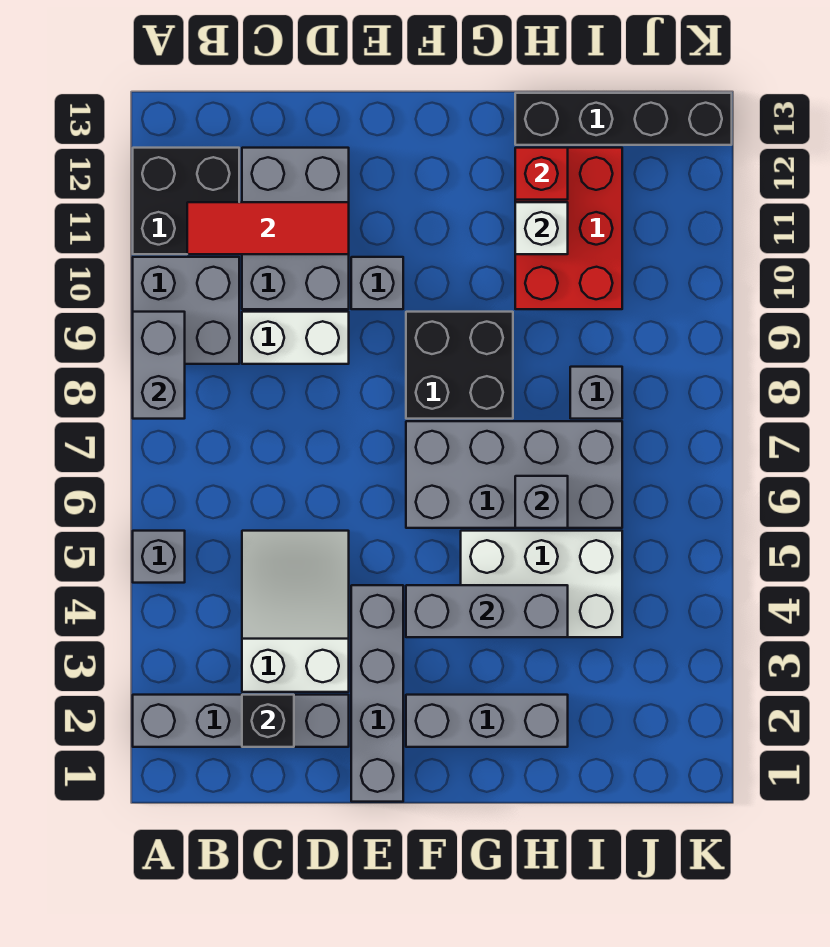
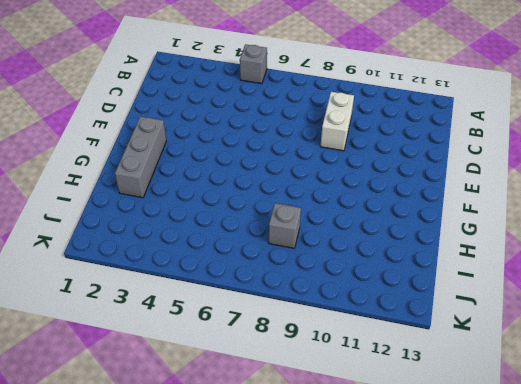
none -> grey 1x4 brick [133,695,349,747]
none -> grey 2x2 brick [133,257,239,364]
none -> black 2x2 brick [133,148,239,254]

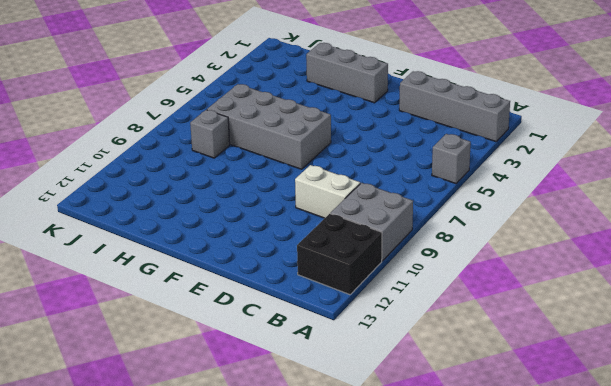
none -> white 2x3 slope [242,531,349,692]
none -> grey 2x3 brick [242,148,349,309]
none -> grey 1x4 brick [351,585,403,802]

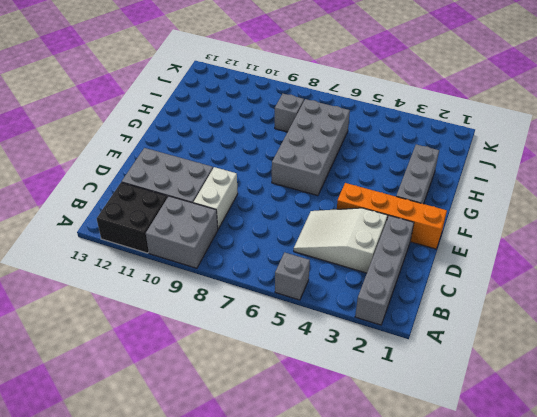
orange 1x4 brick [337,183,447,249] -> grey 1x4 brick [351,585,403,802]
none -> grey 1x1 brick [351,257,403,309]
none -> black 2x2 brick [406,312,513,419]
none -> white 2x3 brick [461,531,622,637]

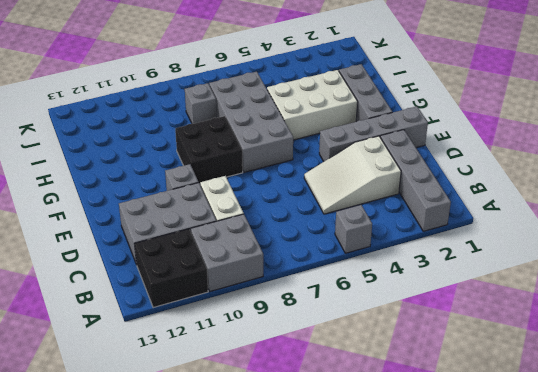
white 2x3 brick [267,70,358,140] -> white 2x3 brick turned to [461,531,622,637]
none -> red 2x3 brick [515,148,622,309]
none -> black 1x4 brick [515,93,732,145]
none -> grey 1x2 brick [133,312,185,419]

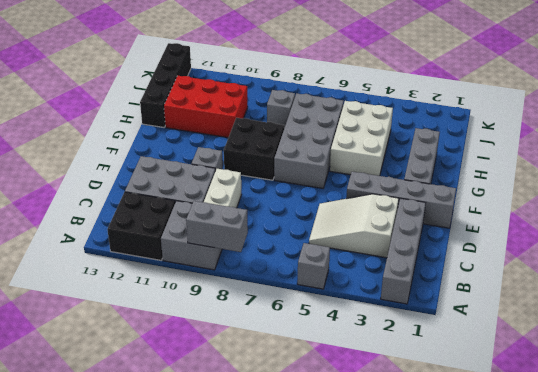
none -> red 1x3 tile [187,202,349,254]
none -> black 1x1 brick [242,695,294,747]
none -> grey 1x3 brick [406,585,568,637]

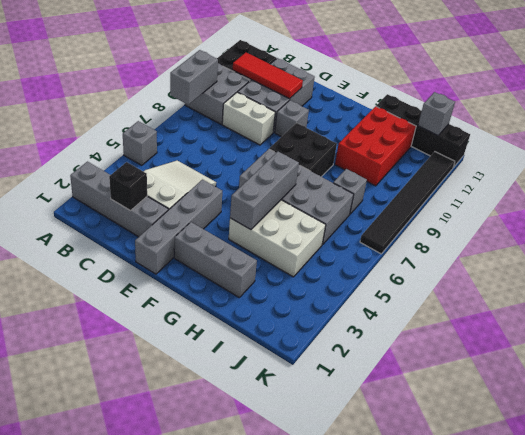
grey 1x3 brick [230,152,299,230] -> grey 1x3 brick turned to [406,585,568,637]
grey 1x1 brick [418,92,455,135] -> grey 1x1 brick moved to [515,476,568,528]
black 1x6 tile [360,152,455,254] -> none
none -> white 1x1 brick [515,202,568,254]
none -> red 1x1 brick [515,148,568,200]

